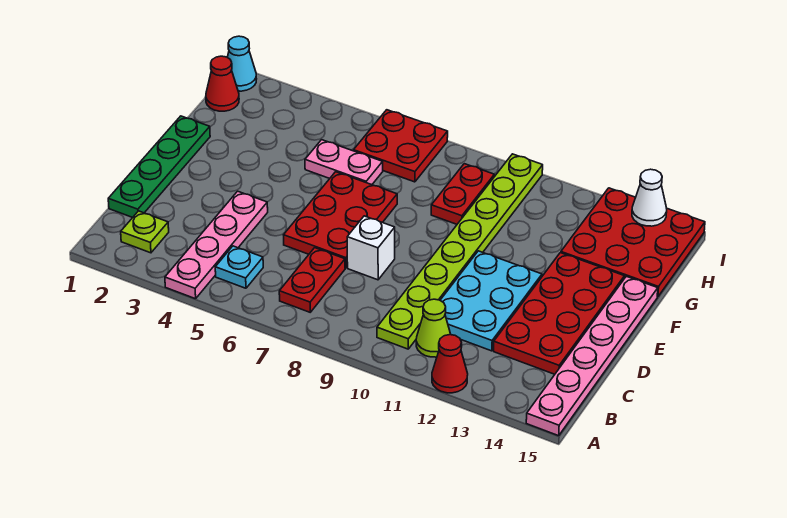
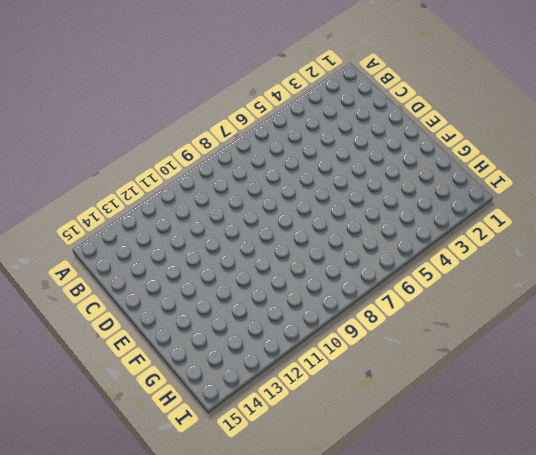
none -> pink 1x4 plate [165,191,268,299]
none -> red 1x1 cone [432,335,468,393]
none -> pink 1x6 plate [526,276,658,436]

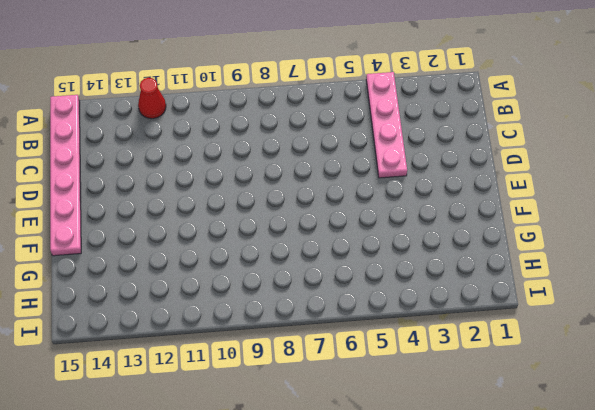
none -> lime 1x1 plate [121,211,169,253]
none -> cyan 1x1 plate [215,246,263,288]
none -> red 1x2 plate [279,248,345,312]

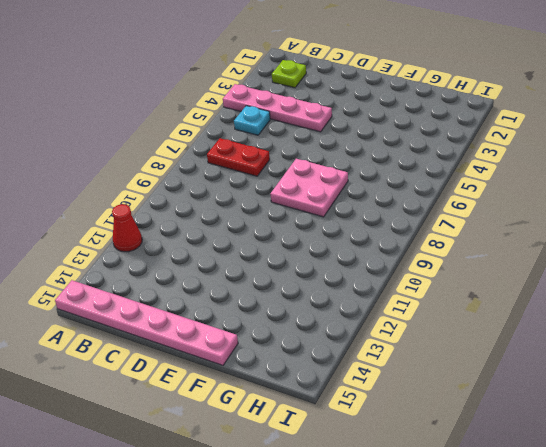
pink 2x2 plate [270,159,348,217] -> red 2x3 plate [284,172,397,268]
none -> lime 1x8 plate [377,154,543,349]
none -> lime 1x1 cone [416,299,451,357]
none -> green 1x4 plate [108,116,210,217]

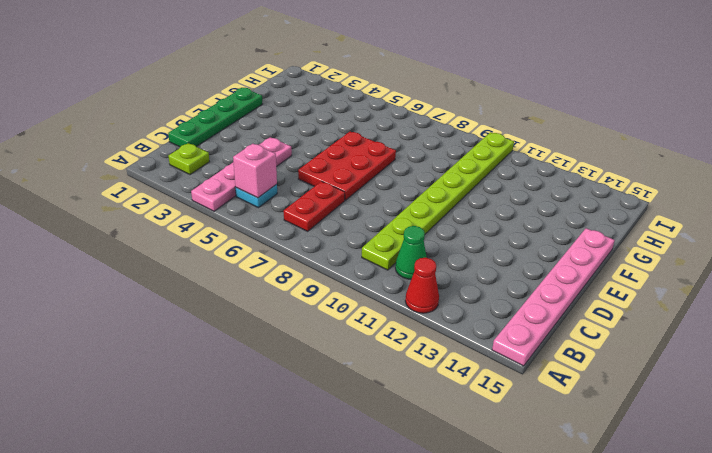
pink 1x1 brick [233,144,277,198] -> none
green 1x1 cone [395,226,427,279] -> lime 1x1 cone [416,299,451,357]
none -> cyan 2x3 plate [440,251,542,351]
none -> red 2x4 plate [494,253,625,374]
none -> white 1x1 brick [347,216,395,280]

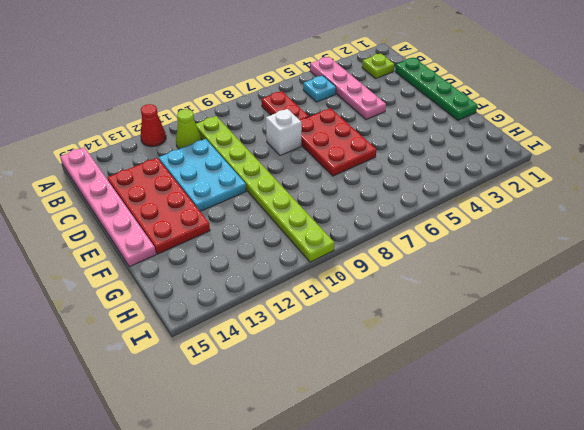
none -> pink 1x2 plate [305,140,383,185]
none -> red 1x2 plate [431,164,494,224]
none -> red 3x3 plate [561,188,705,297]

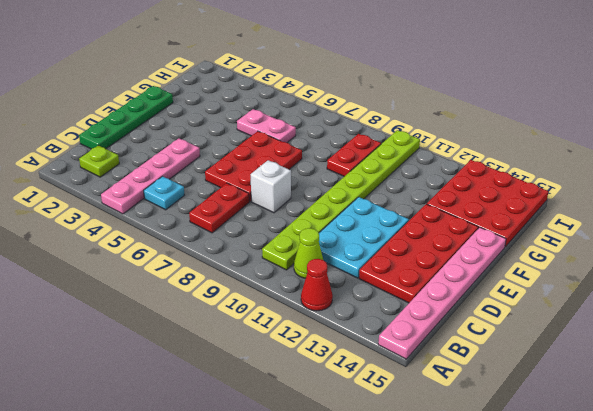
none -> red 1x1 cone [206,56,239,111]
none -> red 2x2 plate [354,110,448,182]
none -> cyan 1x1 cone [227,36,256,91]

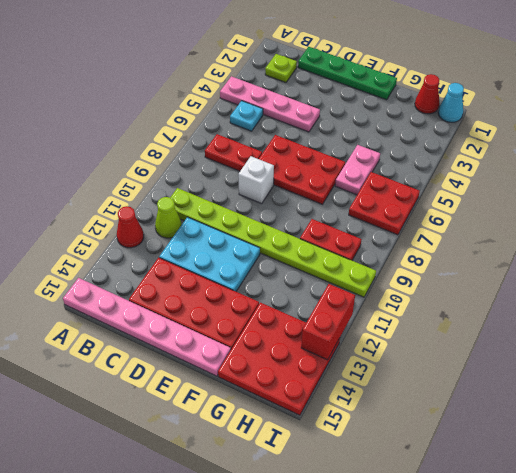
red 1x2 brick [301,284,355,360] -> none
none -> white 1x1 cone [632,169,667,226]

